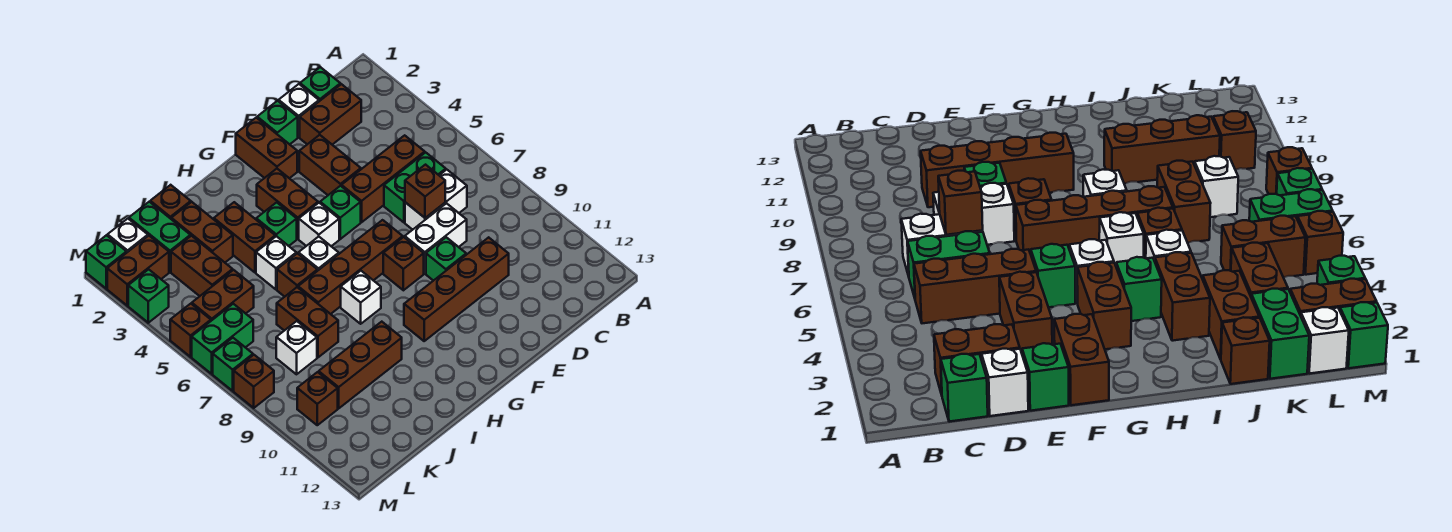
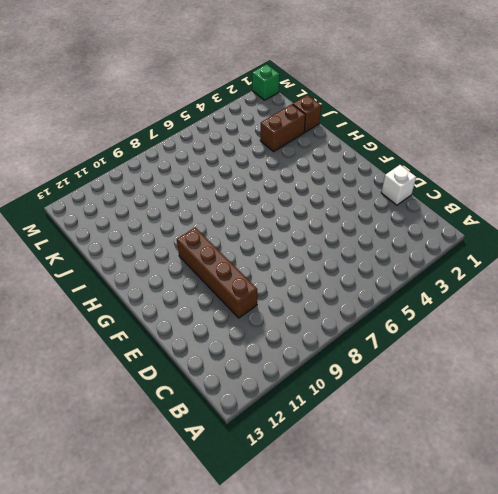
none -> green 1x1 brick [300,67,340,101]
none -> brown 1x2 brick [300,84,361,145]
none -> brown 1x3 brick [342,135,425,222]
none -> green 1x2 brick [384,152,446,222]

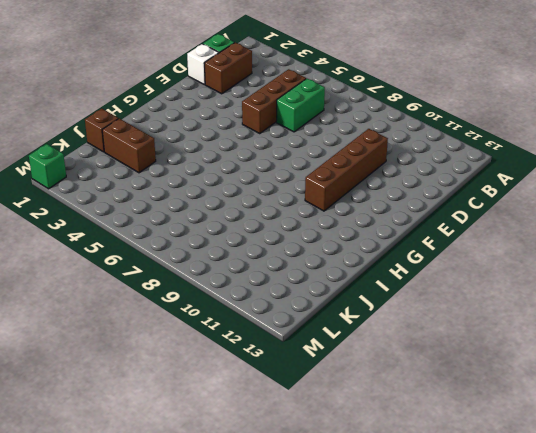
none -> white 1x2 brick [405,170,467,230]
none -> white 1x2 brick [405,203,467,273]
none -> green 1x1 brick [257,101,298,144]
none -> brown 1x2 brick [299,135,361,195]

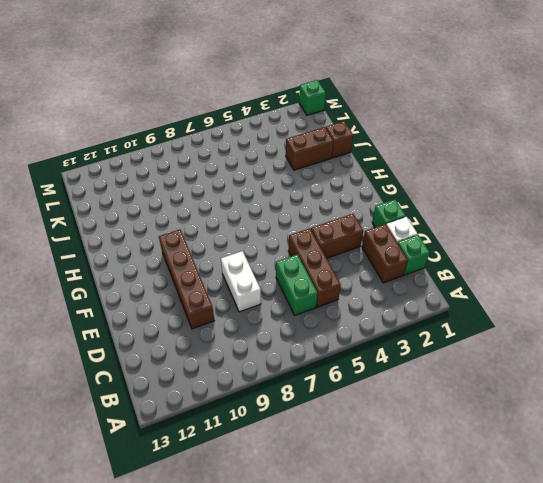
none -> white 1x2 brick [405,170,467,230]
none -> green 1x1 brick [426,237,466,281]
none -> brown 1x2 brick [236,118,297,178]
none -> green 1x1 brick [320,186,361,239]

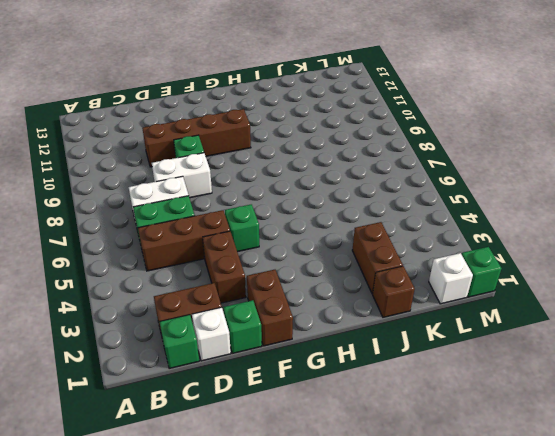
none -> brown 1x4 brick [298,220,403,314]
none -> brown 1x1 brick [383,237,424,290]
none -> brown 1x2 brick [257,169,318,239]
none -> white 1x1 brick [299,203,339,246]

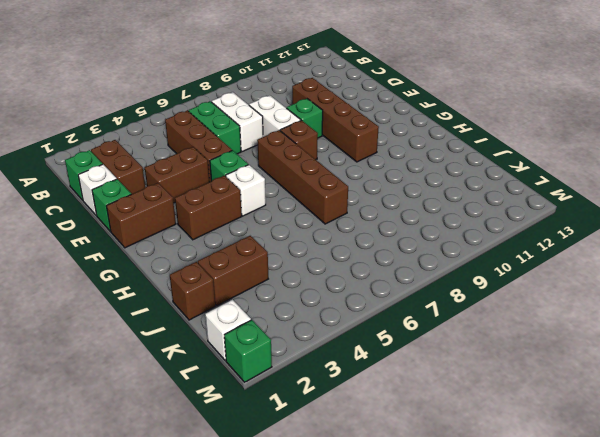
none -> green 1x1 brick [256,202,297,246]
none -> white 1x1 brick [298,237,339,271]
none -> white 1x1 brick [341,271,381,324]
none -> brown 1x2 brick [214,202,275,272]

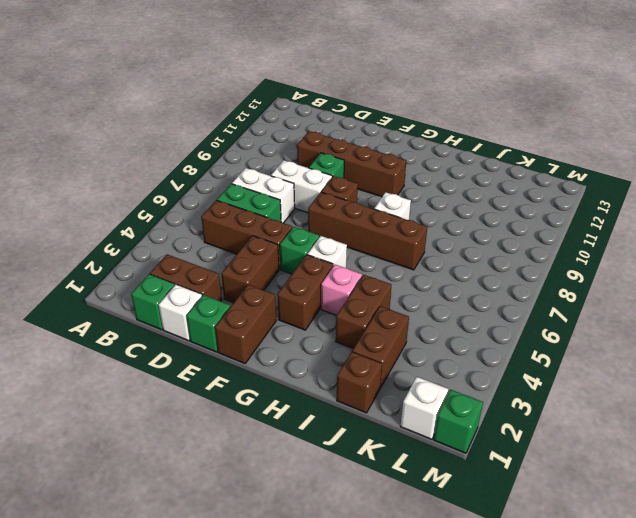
pink 1x1 brick [321,265,362,315] -> green 1x1 brick [256,202,297,246]
none -> white 1x1 brick [298,237,339,271]
none -> white 1x1 brick [256,236,296,290]
none -> brown 1x1 brick [277,253,317,297]
none -> brown 1x3 brick [319,322,402,408]

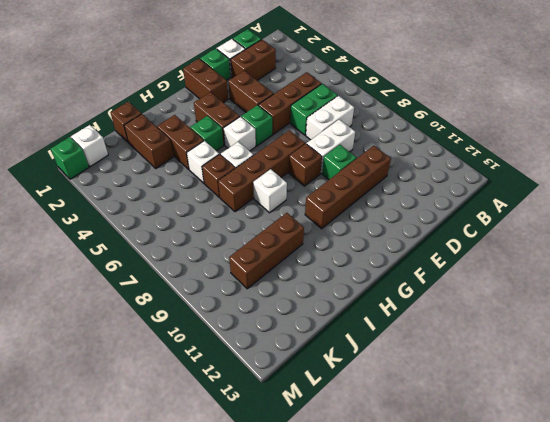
none -> brown 1x2 brick [277,287,338,358]
none -> green 1x2 brick [129,202,190,272]
none -> brown 1x2 brick [171,236,233,296]
none -> brown 1x2 brick [192,270,254,321]

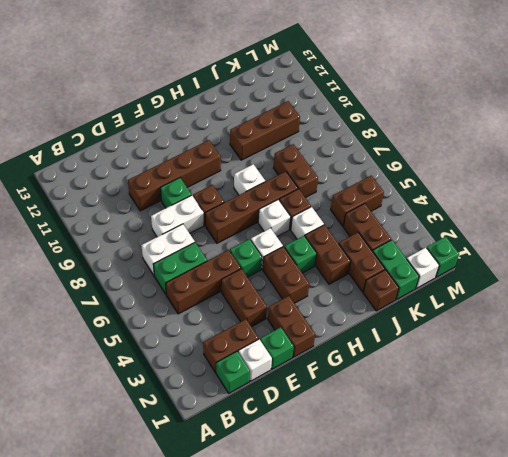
none -> white 1x1 brick [276,321,317,374]
none -> brown 1x2 brick [107,236,169,306]
none -> green 1x2 brick [192,304,253,374]
none -> brown 1x1 brick [297,372,338,425]

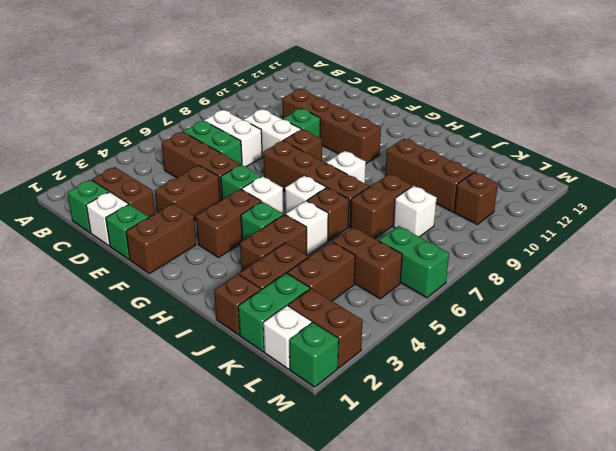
none -> green 1x1 brick [128,269,169,323]
none -> brown 1x1 brick [170,304,211,357]
none -> green 1x1 brick [213,338,253,391]
none -> brown 1x1 brick [234,355,274,408]

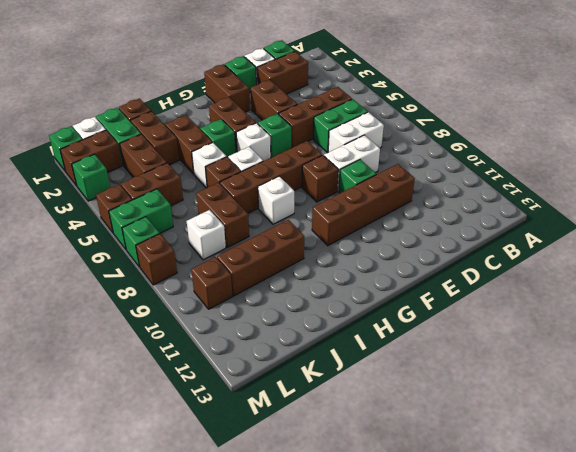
none -> brown 1x1 brick [405,165,445,218]

